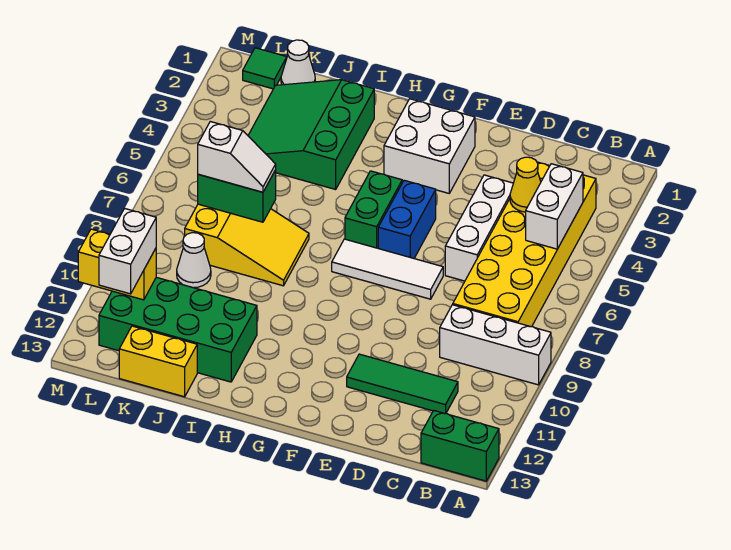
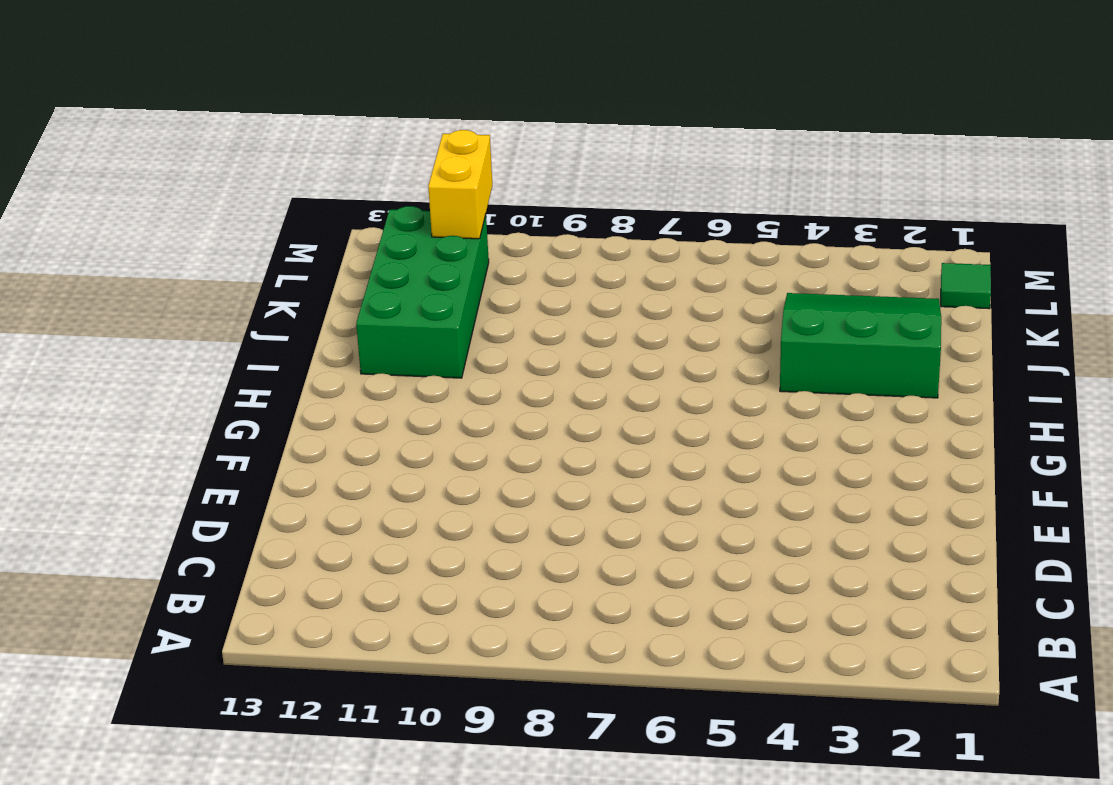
none -> white 1x3 brick [440,305,551,385]
none -> green 1x2 brick [421,411,499,481]
none -> yellow 2x6 brick [453,162,596,327]

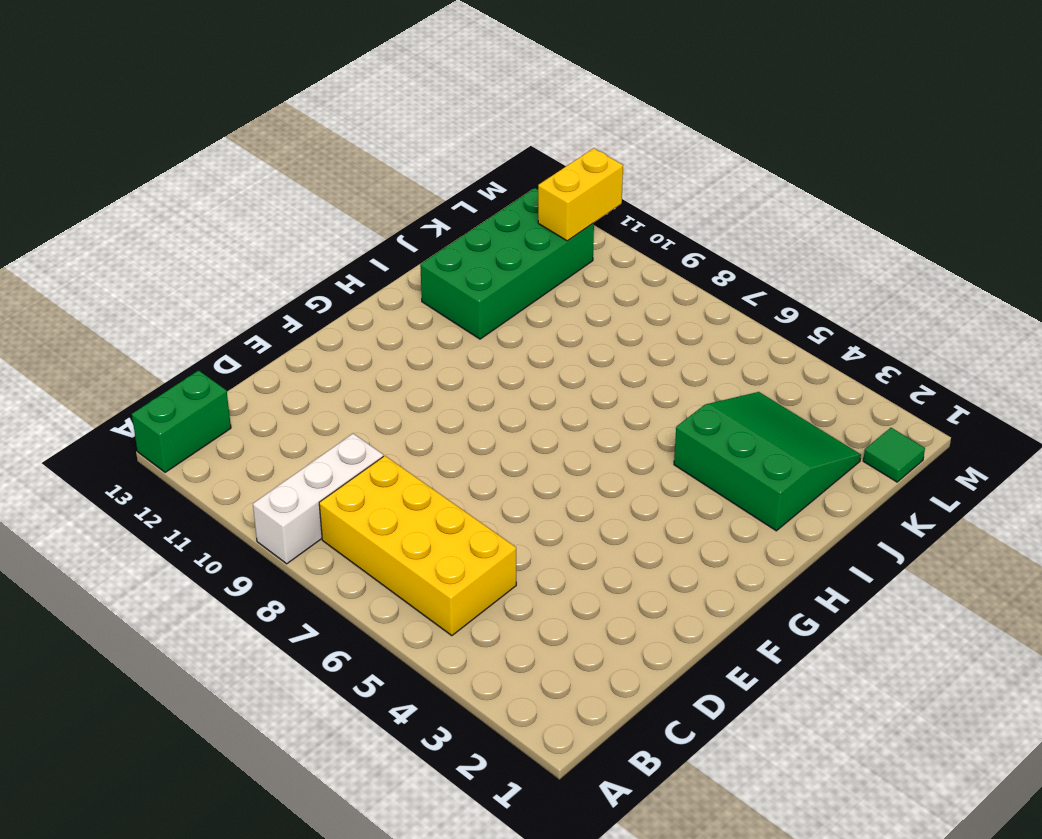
yellow 2x4 brick [319,456,516,636] -> yellow 2x6 brick [453,162,596,327]
none -> green 1x3 tile [347,354,458,414]
none -> white 1x3 brick [445,175,513,281]
none -> white 1x3 tile [332,239,443,299]

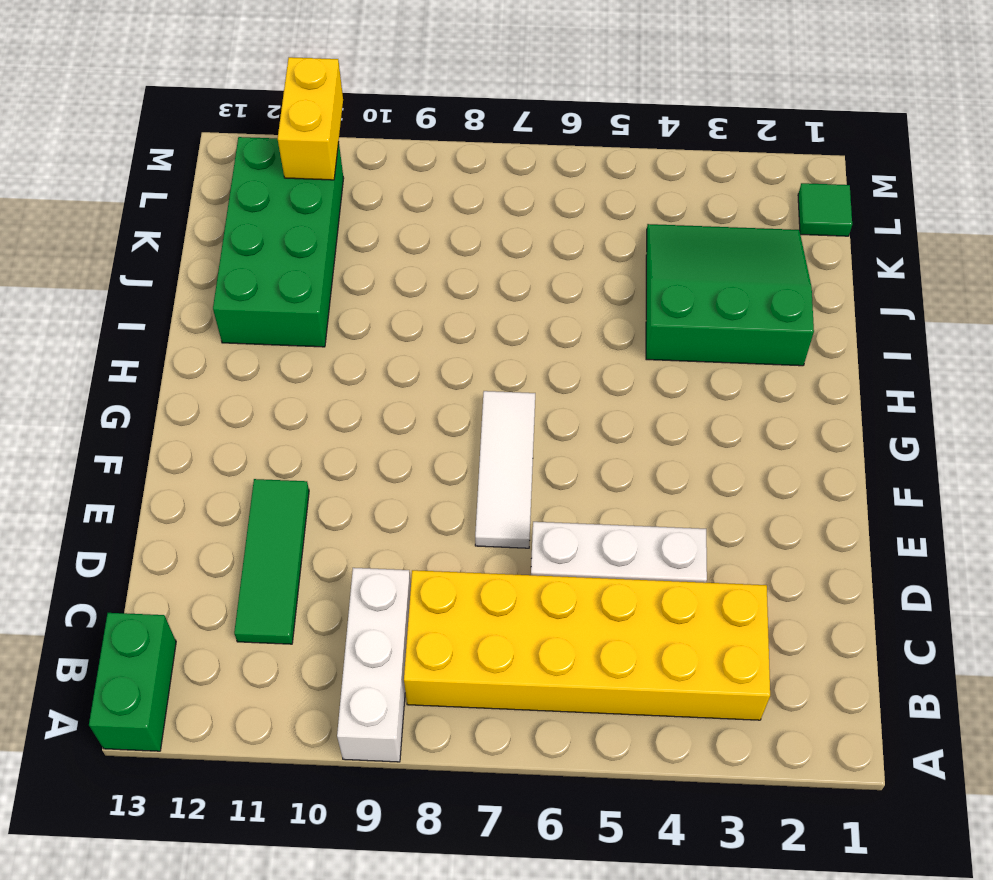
none -> white 2x2 brick [384,99,475,193]
none -> blue 1x2 brick [378,180,436,258]
none -> green 1x2 brick [345,171,402,248]

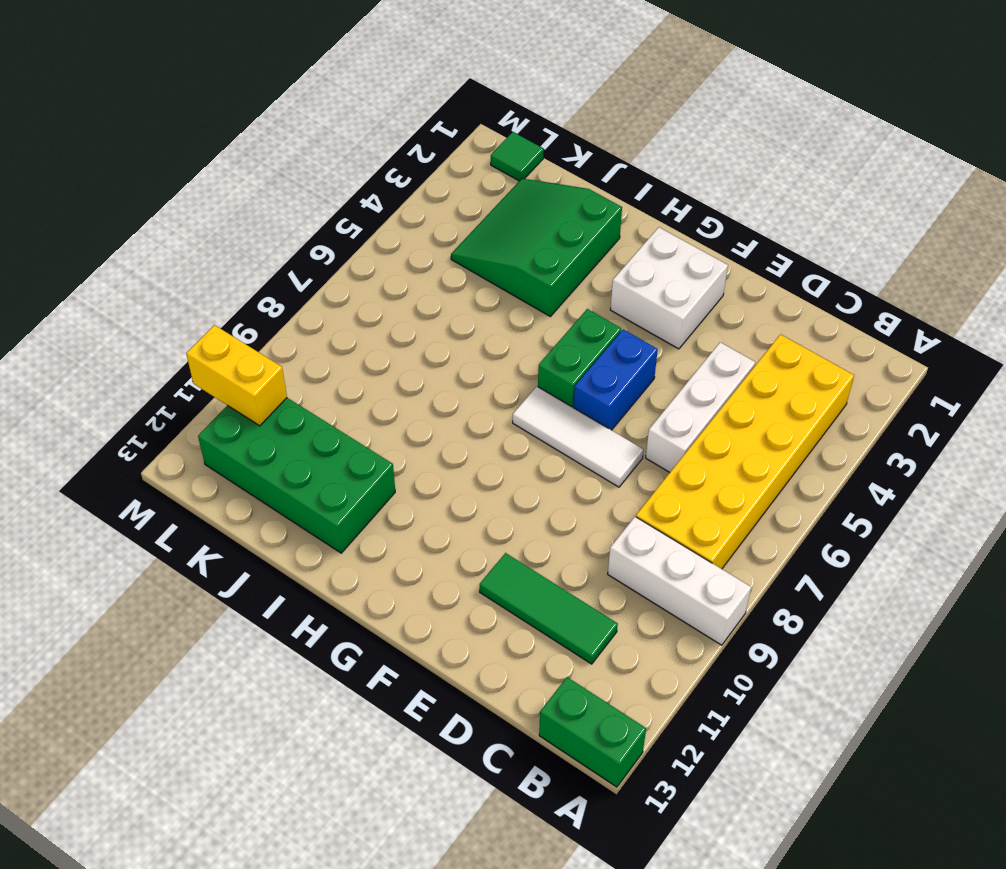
none -> yellow 2x3 slope [185,204,309,286]
none -> yellow 1x2 brick [119,326,197,397]
none -> white 1x1 cone [281,40,315,85]

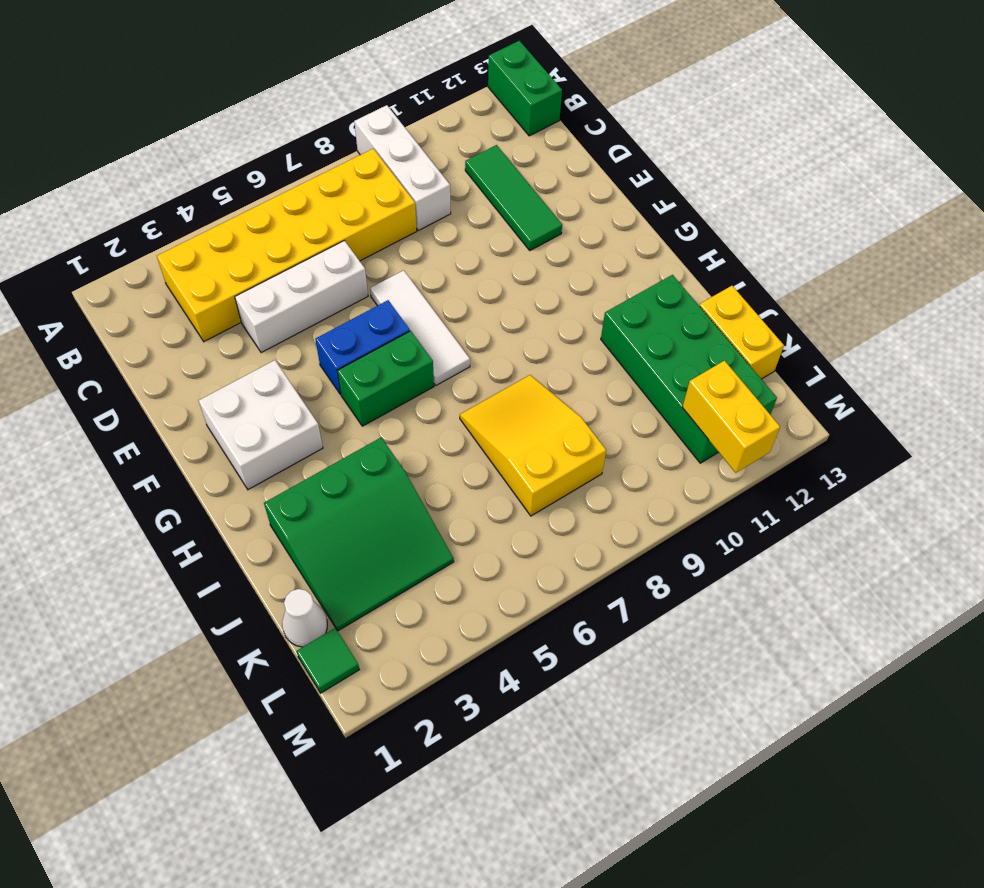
none -> white 1x1 cone [177,233,211,288]
none -> white 1x2 brick [526,164,583,249]
none -> yellow 1x1 cone [510,157,541,212]

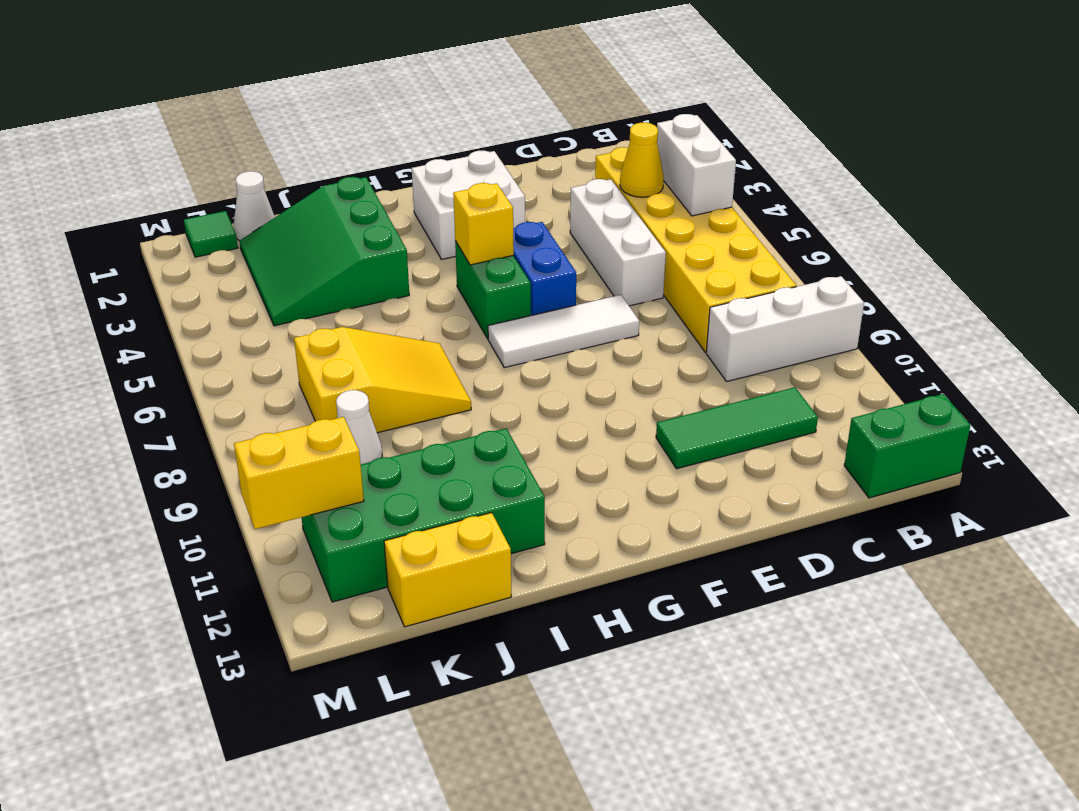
yellow 1x1 brick [453,183,514,265] -> none
none -> green 1x2 brick [198,170,276,222]
none -> white 1x2 slope [198,122,276,192]
none -> white 1x2 brick [99,208,156,294]

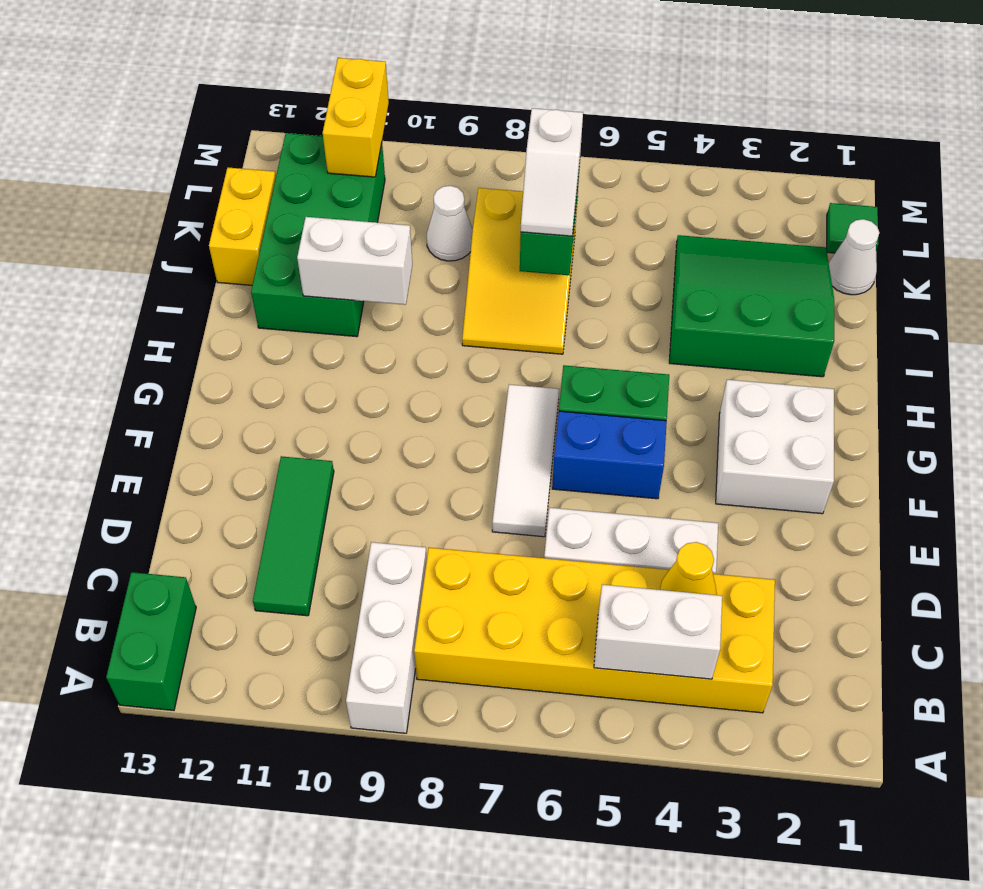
white 1x2 brick [297,217,412,305] -> white 1x2 brick moved to [99,208,156,294]

